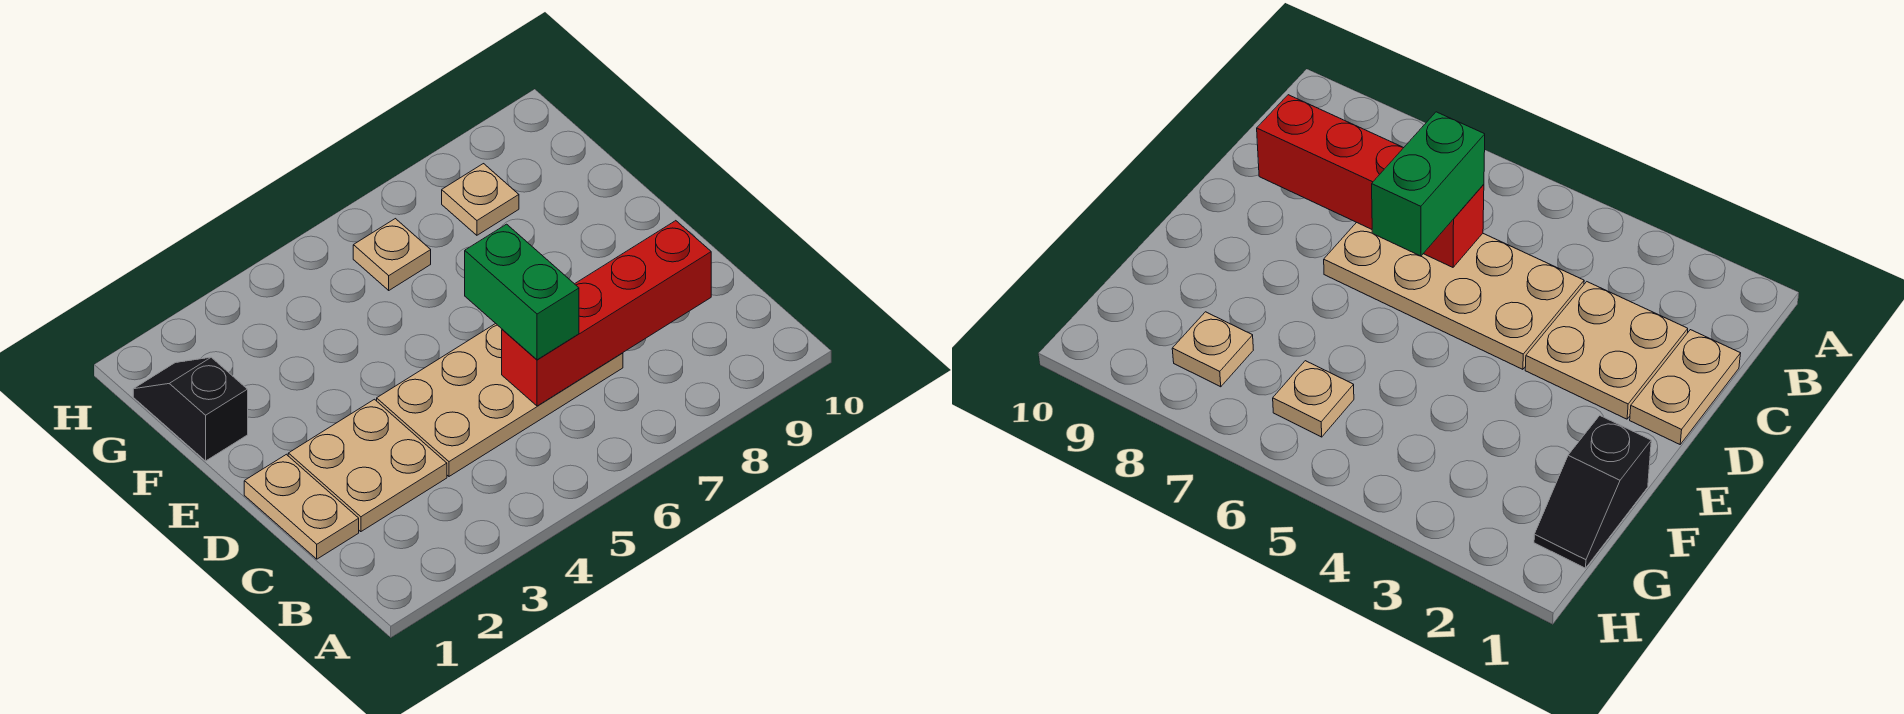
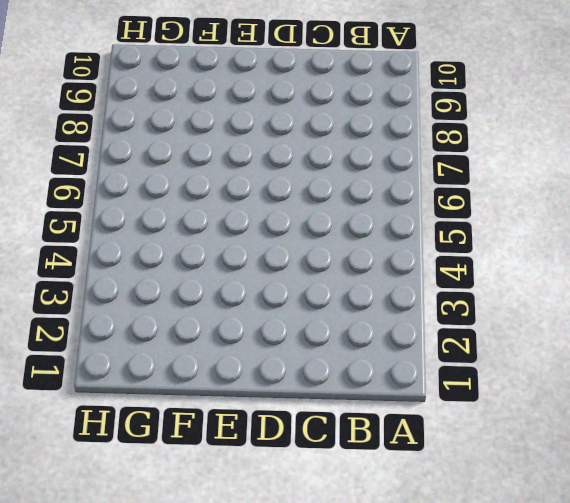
none -> tan 1x2 plate [244,454,359,559]
none -> tan 2x2 plate [288,399,447,532]

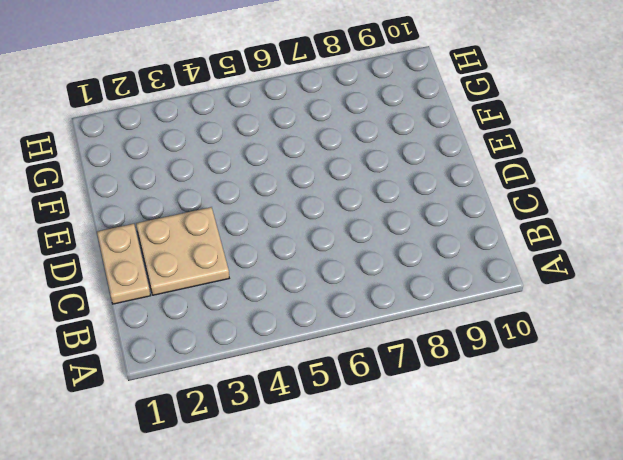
none -> tan 2x4 plate [377,324,623,476]
none -> black 1x2 slope [133,357,248,461]

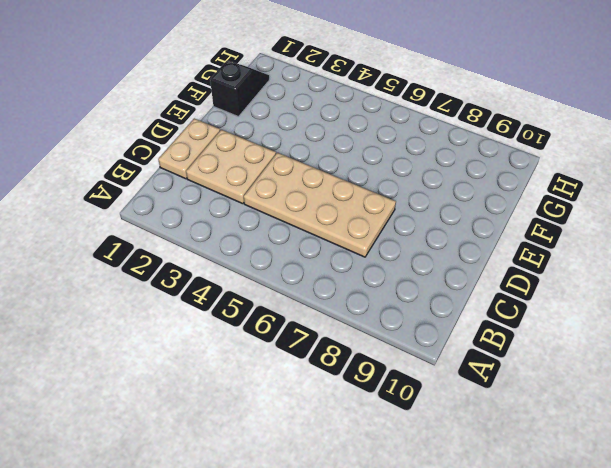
none -> tan 1x1 plate [353,219,431,290]
none -> tan 1x1 plate [442,164,519,235]

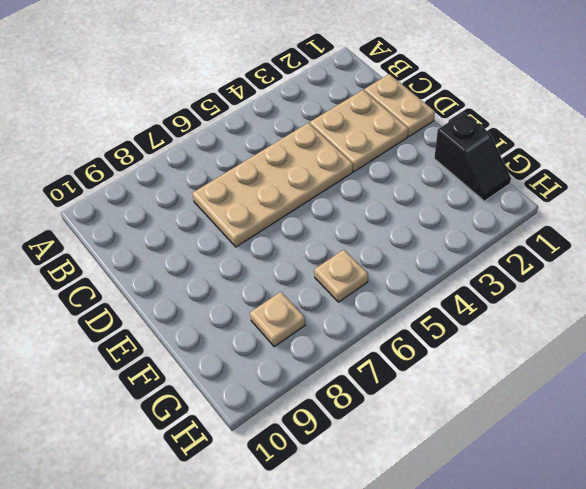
none -> red 1x4 brick [502,221,711,406]
none -> green 1x2 brick [465,224,579,360]

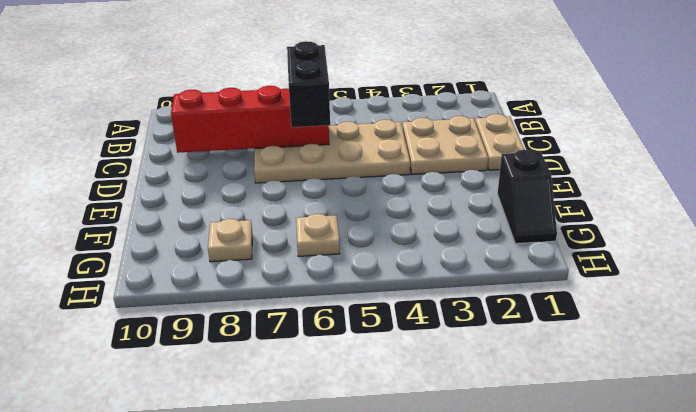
black 1x2 brick [287,41,330,127] -> green 1x2 brick [465,224,579,360]

